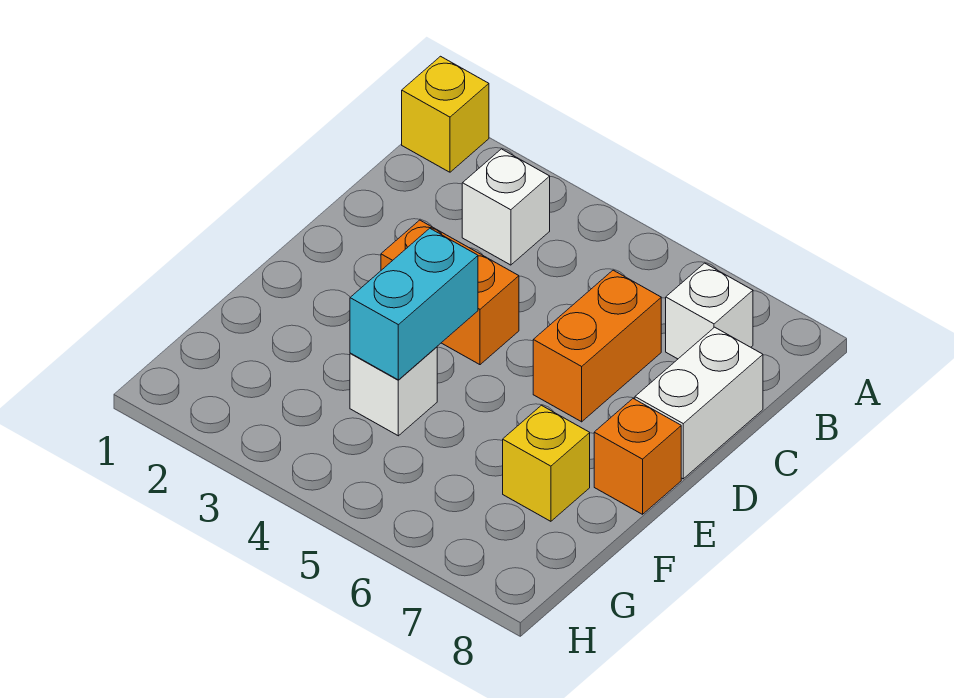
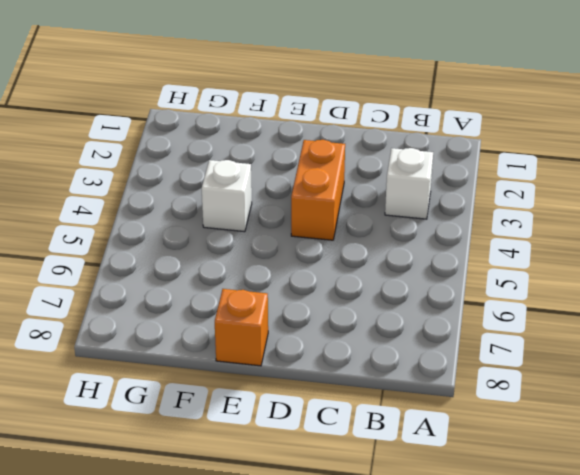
none -> yellow 1x1 brick [402,56,489,172]
none -> white 1x1 brick [666,263,753,359]

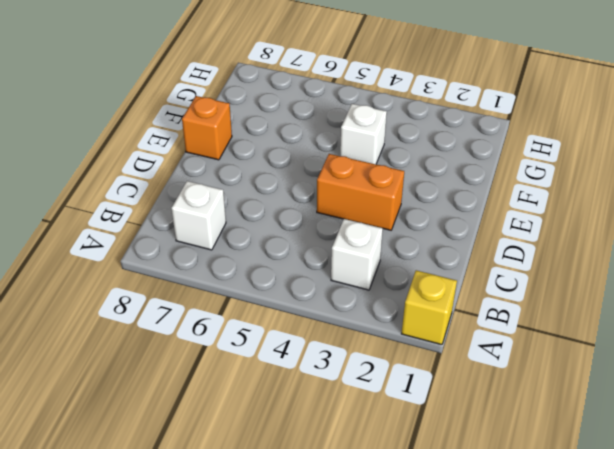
none -> orange 1x2 brick [533,270,661,422]
none -> white 1x2 brick [635,327,763,479]

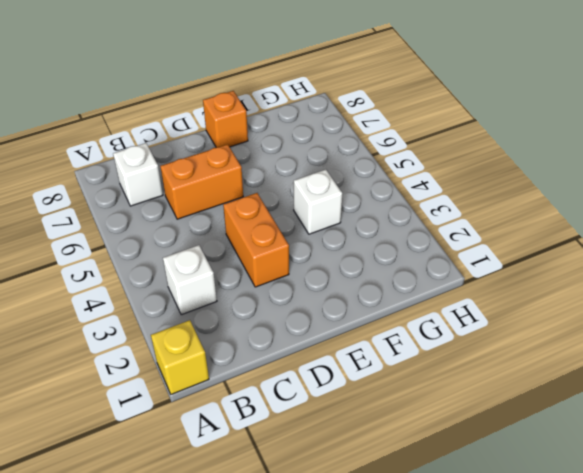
none -> white 1x2 brick [635,327,763,479]
none -> yellow 1x1 brick [503,405,590,521]

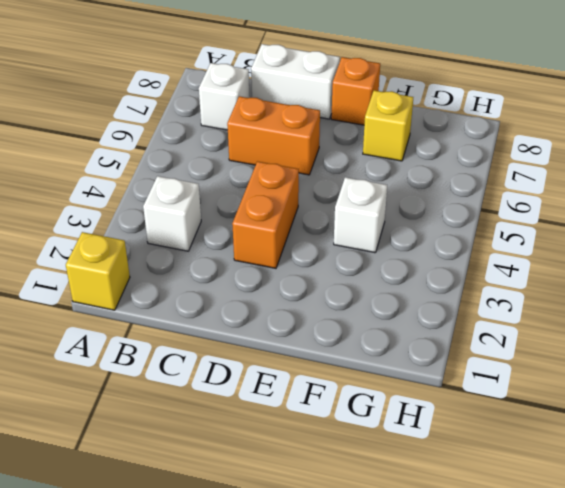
none -> cyan 1x2 brick [350,228,478,380]

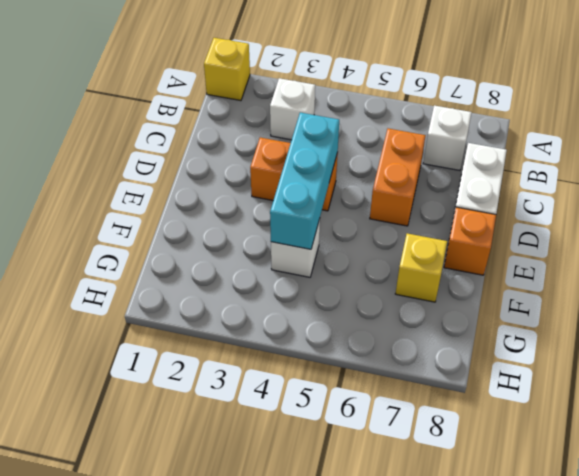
cyan 1x3 brick [270,113,339,249] -> cyan 1x2 brick [350,228,478,380]

